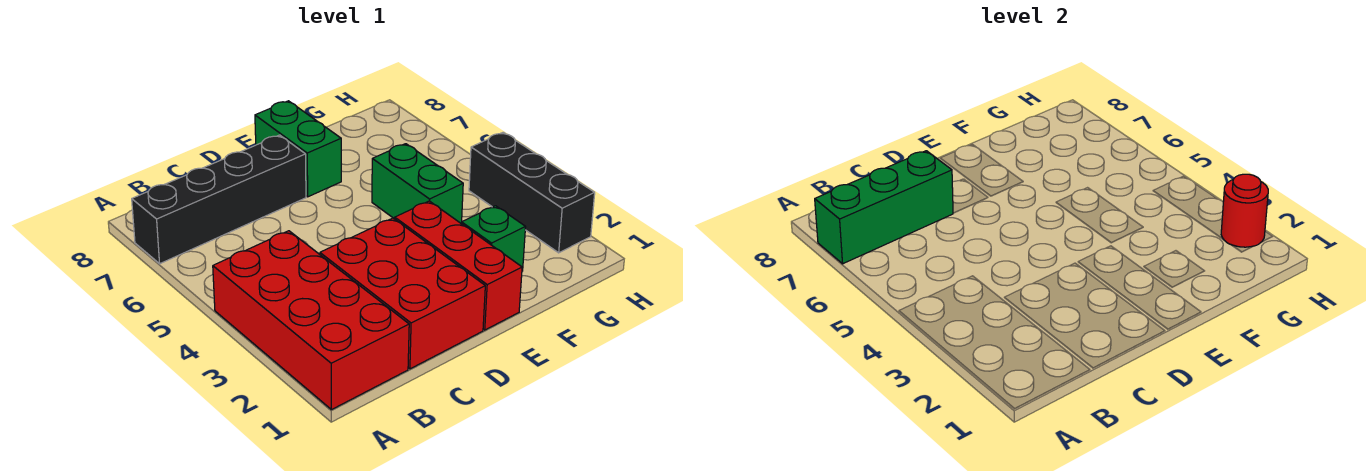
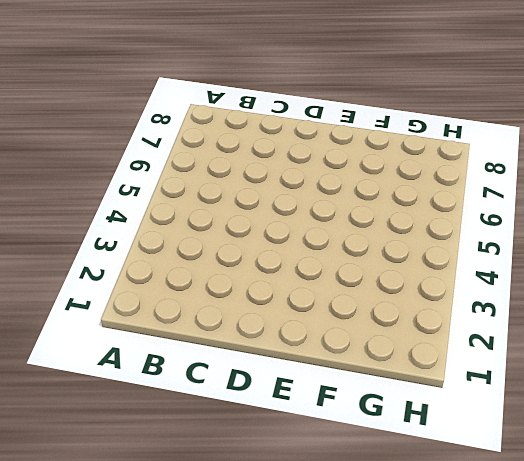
none -> red 2x4 brick [213,231,409,410]
none -> black 1x4 brick [132,135,306,264]

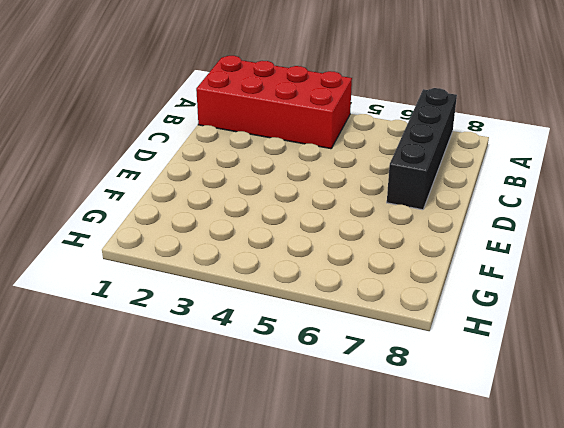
none -> red 2x3 brick [320,218,485,369]
none -> red 1x3 brick [395,201,522,330]

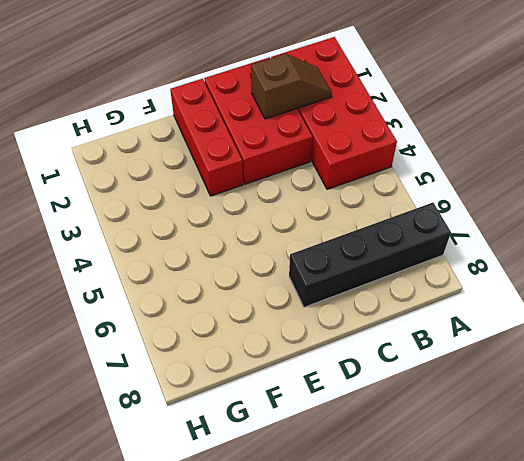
brown 1x2 slope [251,54,332,119] -> none
none -> green 1x2 brick [255,101,341,197]
none -> green 1x1 brick [462,206,526,271]

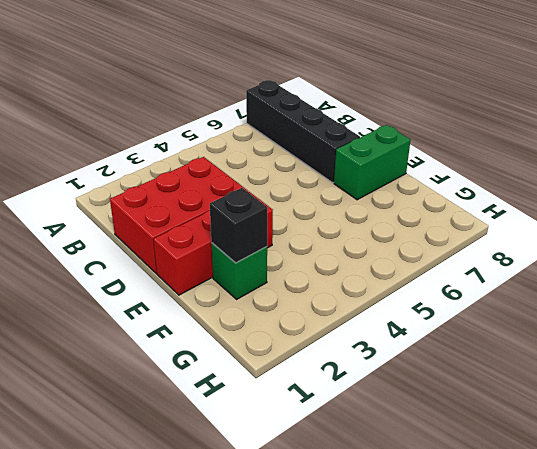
black 1x1 brick [210,188,267,263] -> none
none -> red 2x4 brick [213,231,409,410]
none -> green 1x2 brick [372,144,463,224]

